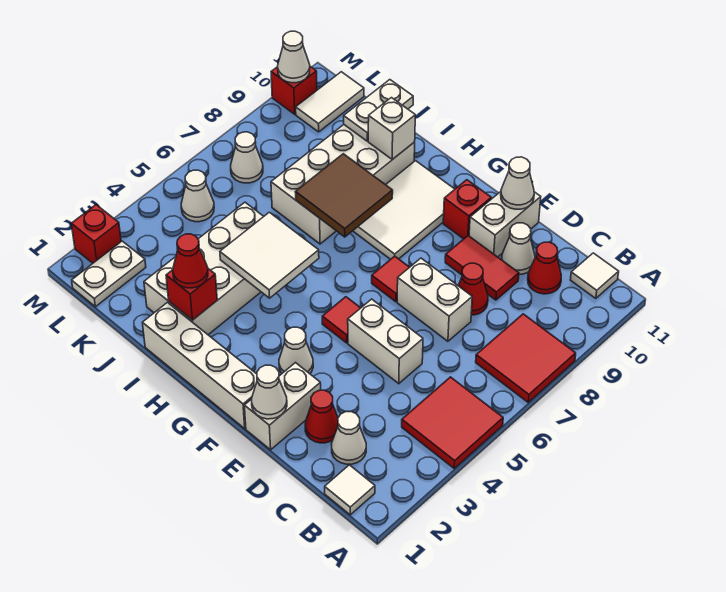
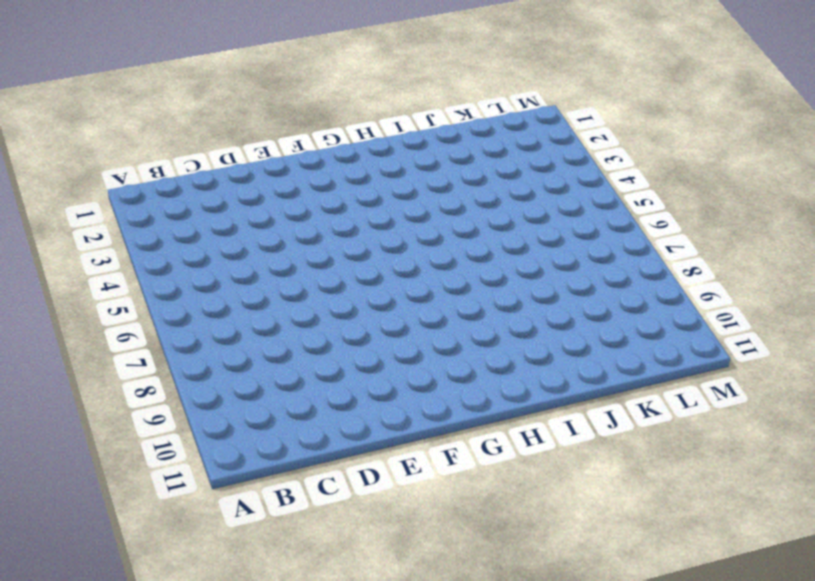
none -> red 2x2 tile [402,377,503,468]
none -> red 2x2 tile [476,314,576,402]
none -> white 1x1 tile [325,465,375,515]
none -> white 1x1 tile [570,253,619,299]

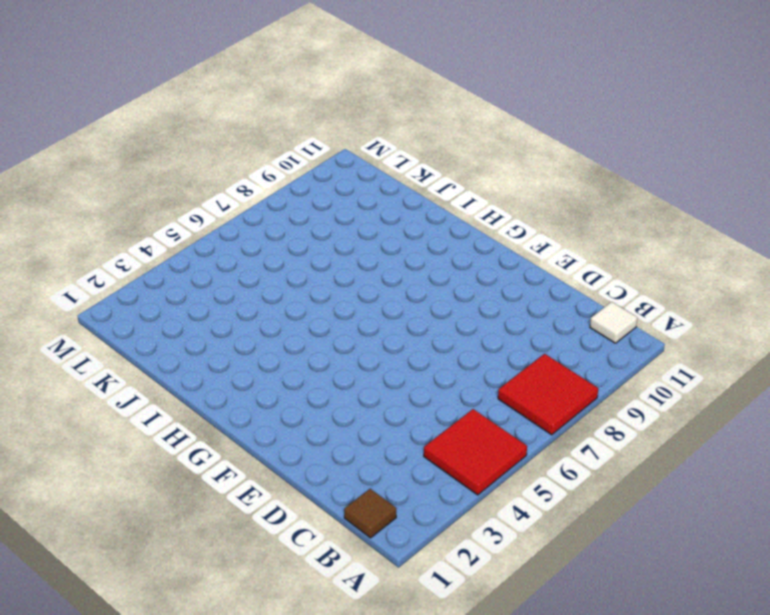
brown 1x1 tile [344,489,396,538] -> white 1x1 tile [325,465,375,515]
none -> white 1x1 cone [332,412,366,464]
none -> red 1x1 cone [528,242,561,294]
none -> red 1x1 cone [305,390,338,443]
none -> white 1x2 brick [348,299,423,384]

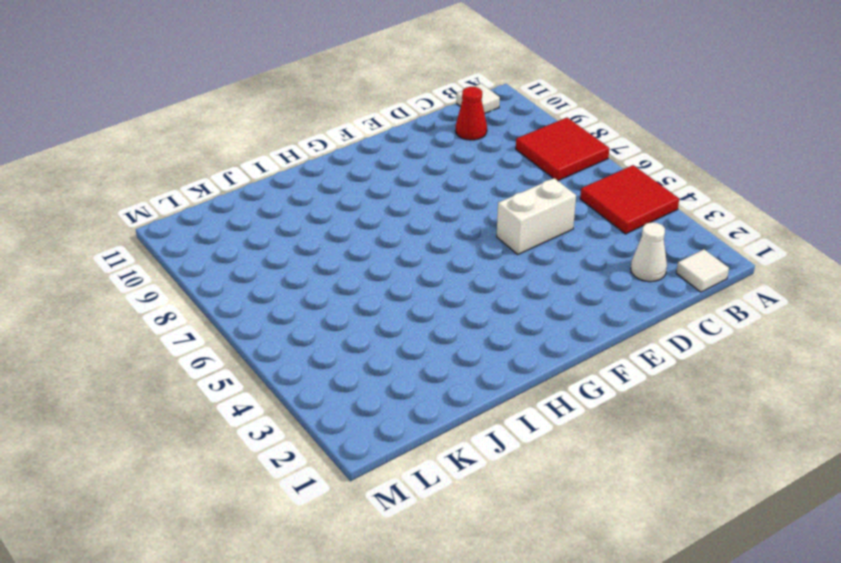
none -> red 1x1 cone [305,390,338,443]
none -> white 1x2 brick [397,258,472,341]
none -> red 1x1 cone [458,263,488,315]
none -> red 1x2 tile [445,236,519,300]

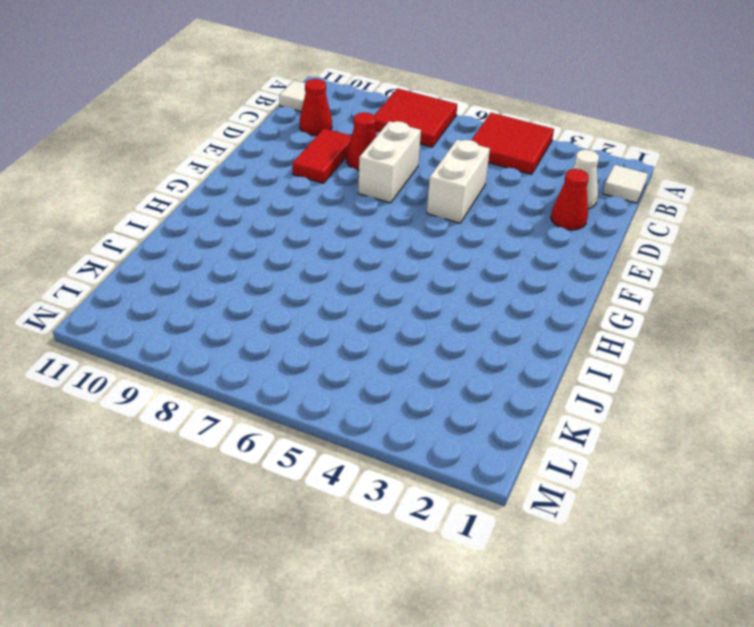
none -> white 1x1 cone [502,223,535,274]
none -> white 1x2 brick [244,363,321,450]
none -> white 1x2 brick [469,192,541,257]
none -> white 1x4 brick [142,303,257,428]

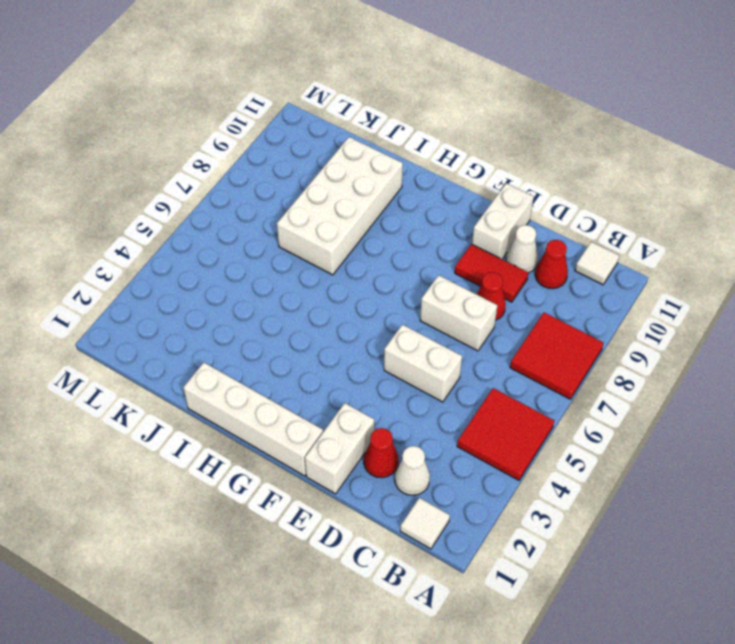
none -> white 1x1 cone [279,327,313,374]
none -> red 1x1 tile [322,297,360,343]
none -> red 1x1 tile [372,256,409,302]
none -> red 1x1 brick [443,180,491,239]

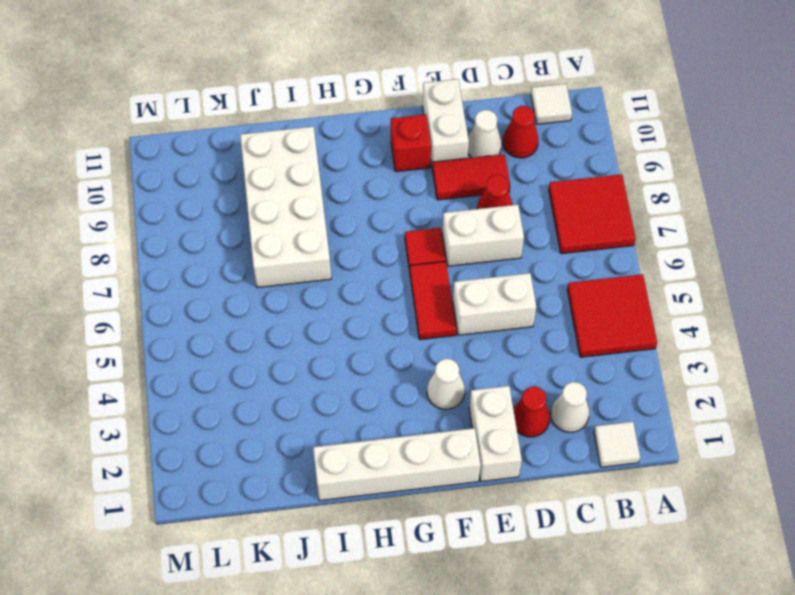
red 1x2 tile [410,261,457,340] -> red 1x1 tile [322,297,360,343]
none -> white 2x3 tile [353,161,455,259]
none -> white 2x4 brick [144,202,264,335]
none -> white 1x2 plate [72,241,146,307]
none -> white 1x1 cone [181,170,214,222]

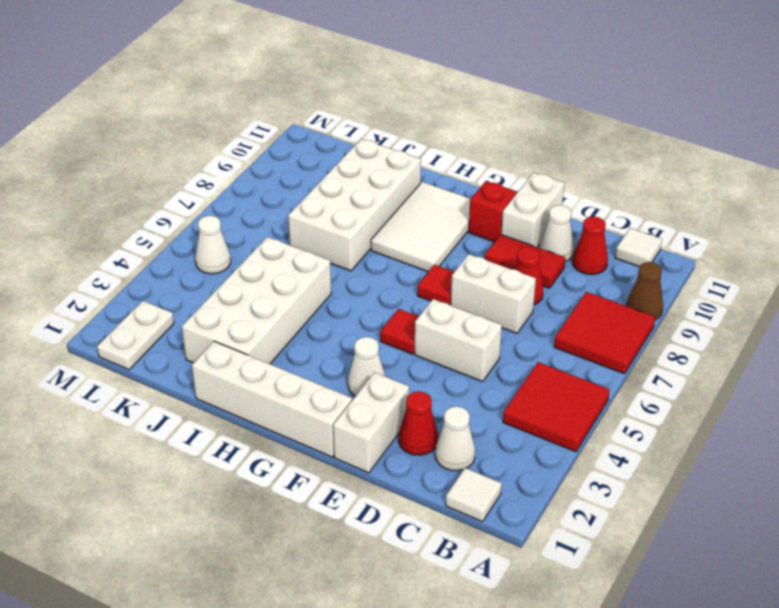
brown 1x1 cone [626,262,663,320] -> none
none -> white 1x1 cone [231,132,263,183]
none -> white 1x2 tile [296,72,364,132]
none -> red 1x1 brick [71,205,121,263]
none -> red 1x1 brick [271,66,317,114]

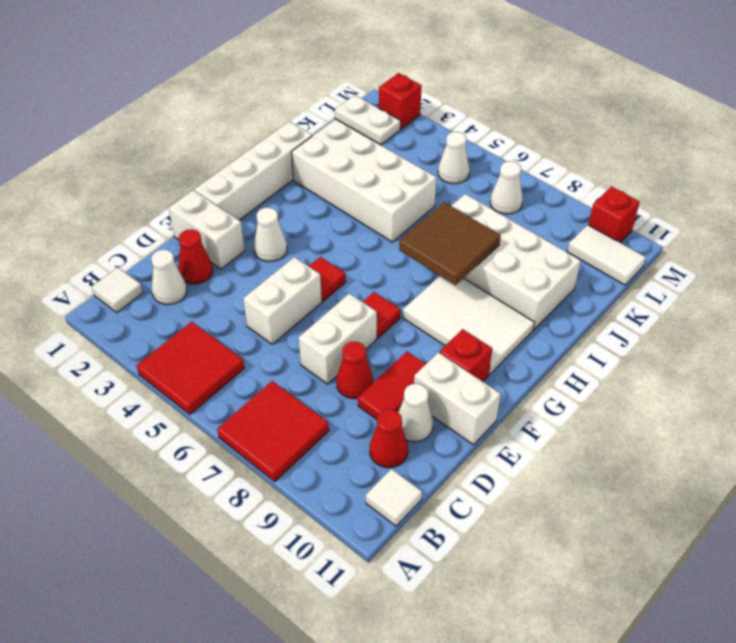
none -> white 1x1 cone [252,365,287,419]
none -> white 1x1 cone [501,157,534,209]
none -> white 2x2 tile [220,212,319,298]
none -> red 1x1 brick [166,269,217,320]

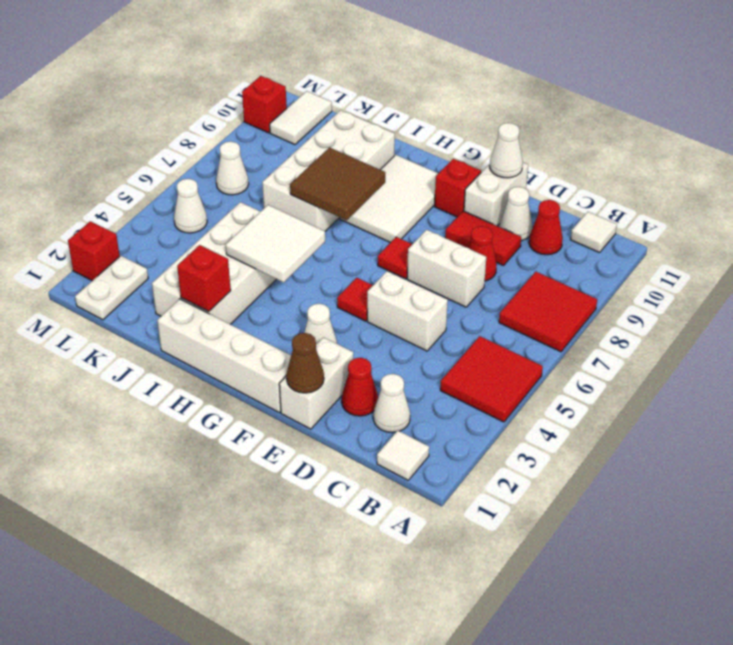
brown 1x1 cone [287,333,324,393] -> white 1x1 cone [252,365,287,419]
none -> white 1x1 brick [368,98,415,160]
none -> white 1x2 plate [344,80,413,141]
none -> white 1x1 cone [278,31,310,83]
none -> red 1x1 cone [173,234,208,288]

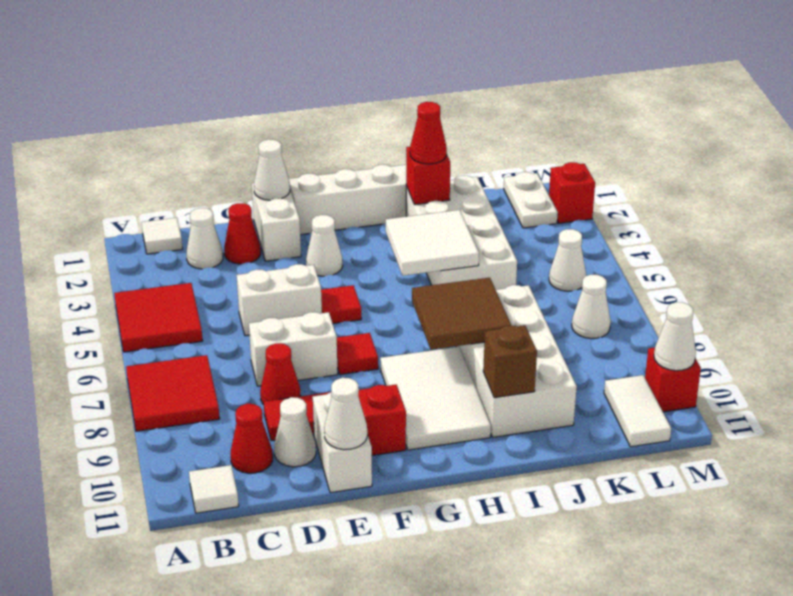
brown 1x1 brick [483,326,537,398] -> white 1x1 brick [368,98,415,160]
none -> white 1x2 plate [344,80,413,141]

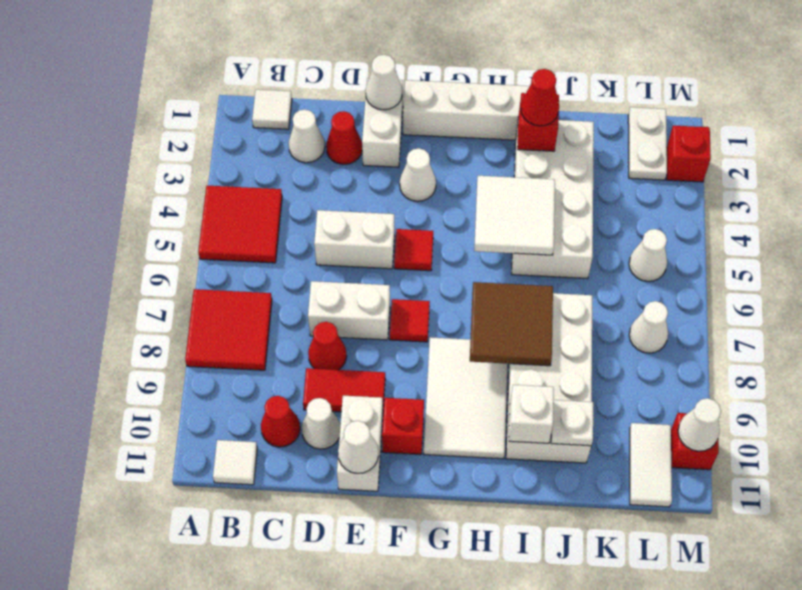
white 1x1 plate [551,400,593,446] -> white 1x2 plate [344,80,413,141]

